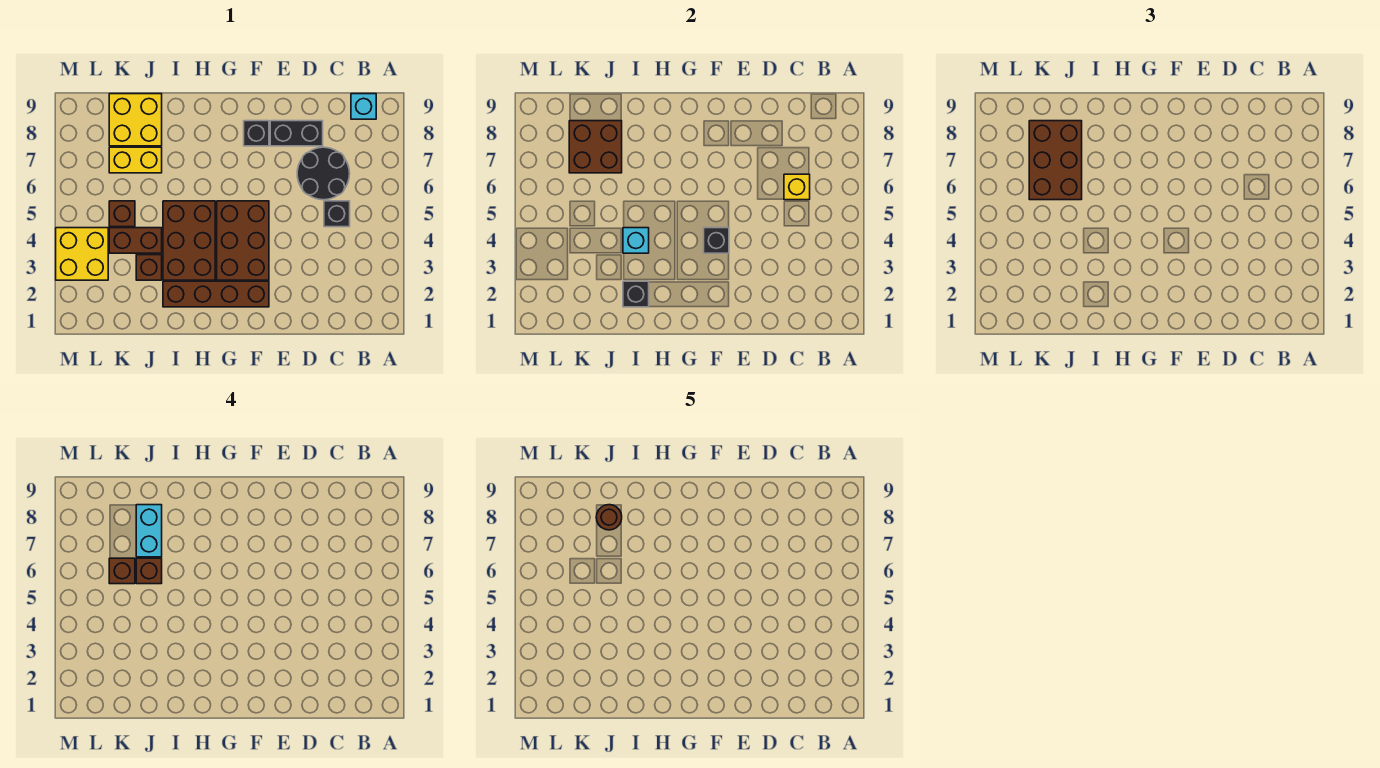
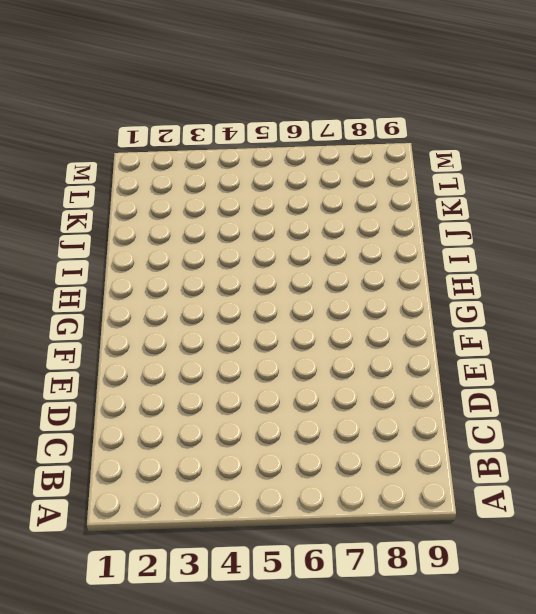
none -> cyan 1x1 brick [351,94,376,119]
none -> black 1x1 brick [324,201,350,227]
none -> black 2x2 round brick [297,147,350,200]

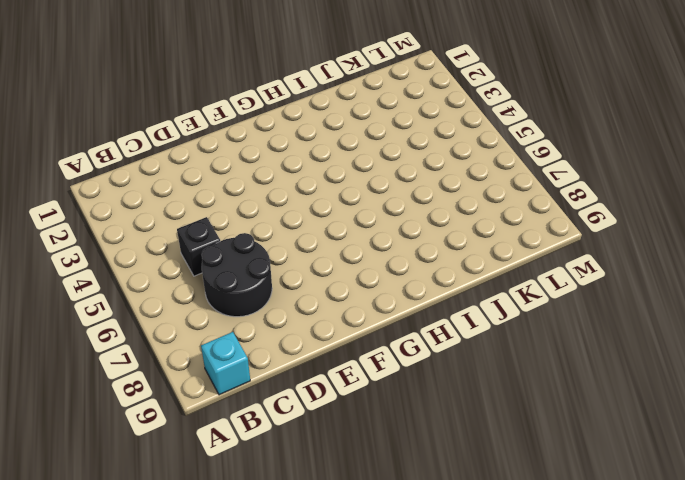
none -> black 1x2 brick [270,121,323,146]
none -> brown 1x4 brick [163,281,269,307]
none -> brown 2x3 brick [217,201,269,280]

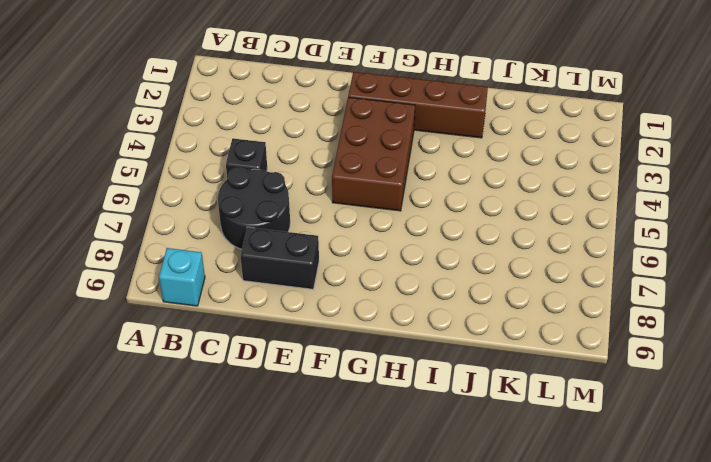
none -> black 1x1 brick [244,121,269,146]
none -> brown 2x3 brick [163,201,215,280]
none -> brown 1x1 brick [136,255,162,280]

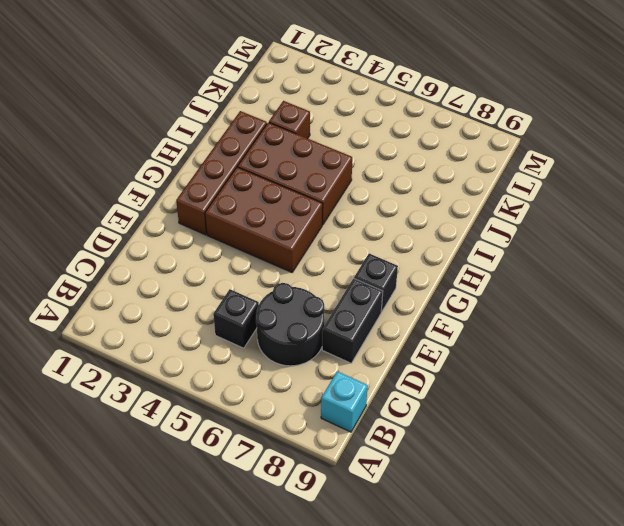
none -> brown 1x2 brick [109,228,162,253]
none -> yellow 1x2 brick [109,147,162,173]
none -> yellow 2x2 brick [109,94,162,146]

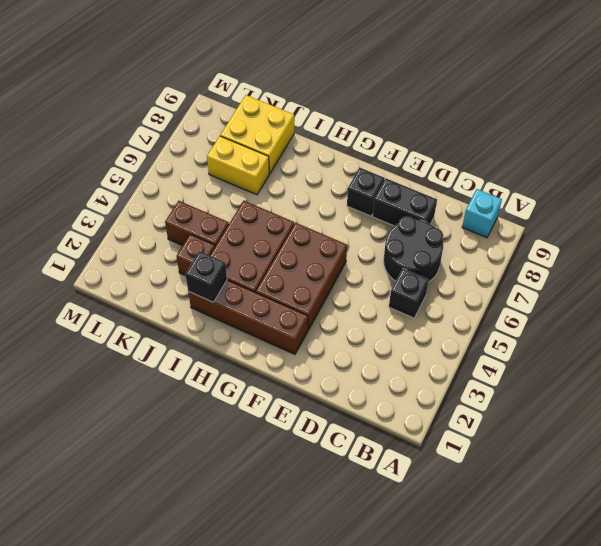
none -> brown 1x1 brick [109,201,135,227]
none -> yellow 2x2 brick [56,228,108,280]
none -> yellow 1x1 brick [784,174,810,200]

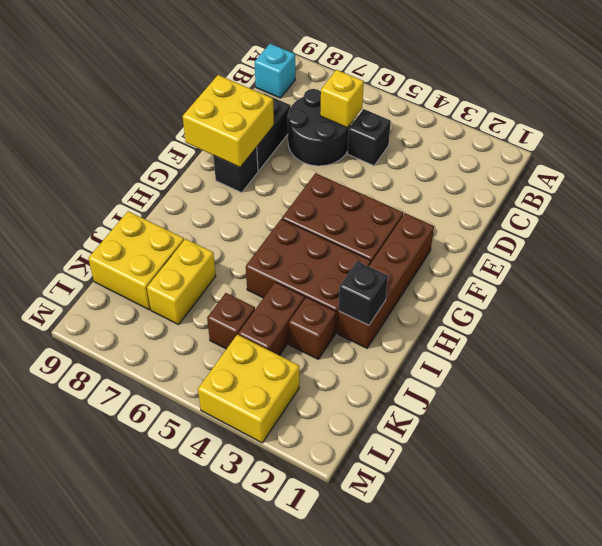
yellow 2x2 brick [183,75,274,167] -> none
none -> black 1x1 brick [704,228,729,253]
none -> cyan 1x1 brick [623,228,649,253]
none -> brown 2x2 brick [569,121,622,173]

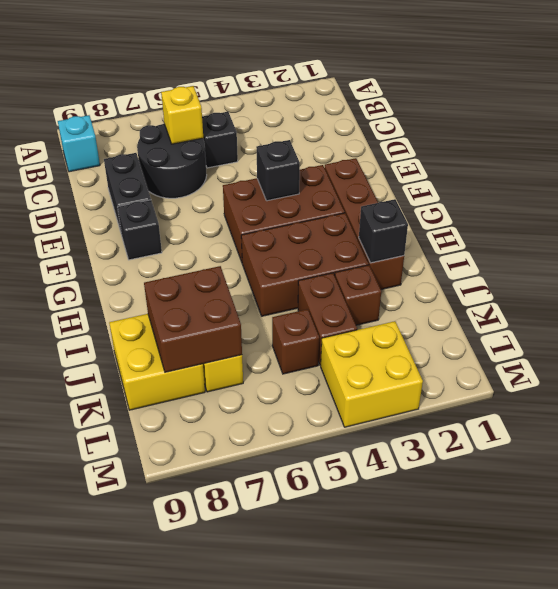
none -> cyan 1x1 brick [623,228,649,253]
none -> brown 2x3 brick [1029,121,1082,200]
none -> brown 1x1 brick [136,558,162,584]

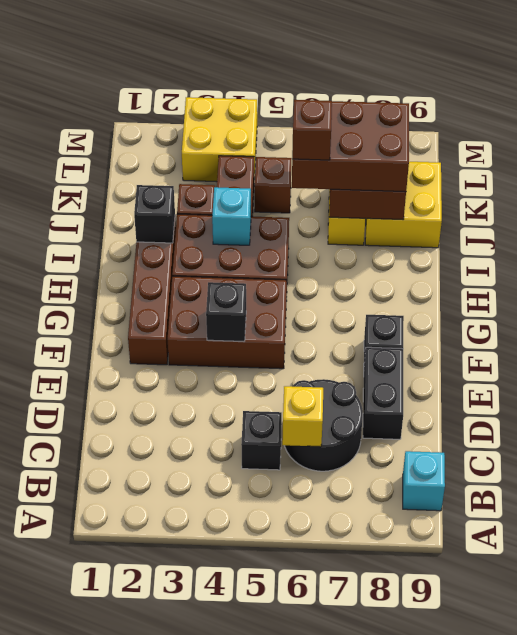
none -> cyan 1x2 brick [136,505,162,557]
none -> brown 1x1 brick [109,558,135,584]
none -> brown 1x1 round brick [596,505,622,530]

